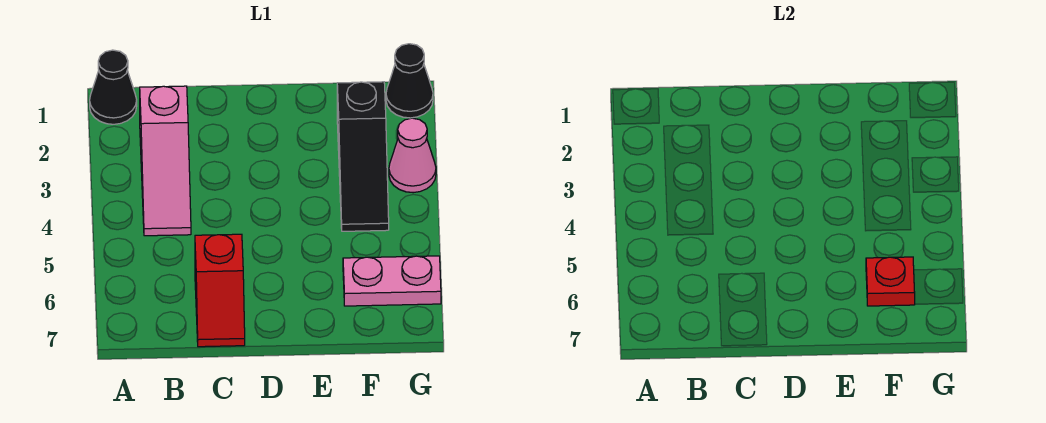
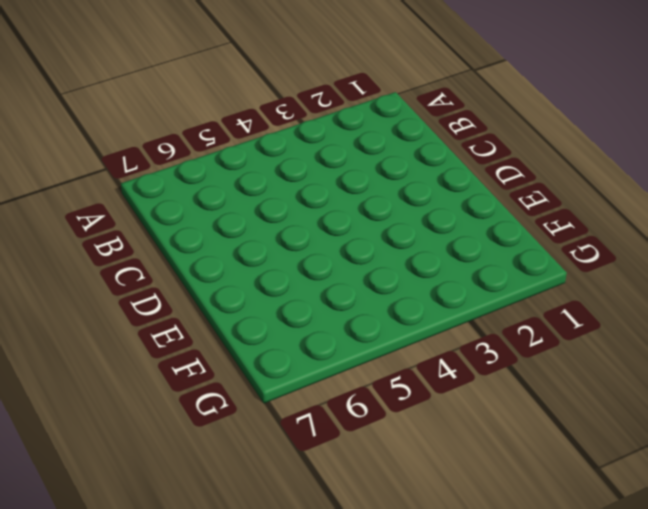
none -> black 1x1 cone [90,50,137,124]
none -> pink 1x3 slope [140,86,191,236]

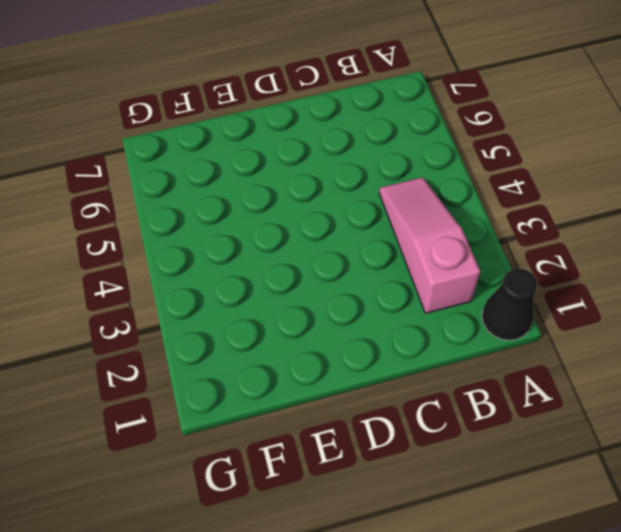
none -> red 1x2 slope [195,234,245,347]
none -> black 1x3 slope [337,82,389,231]

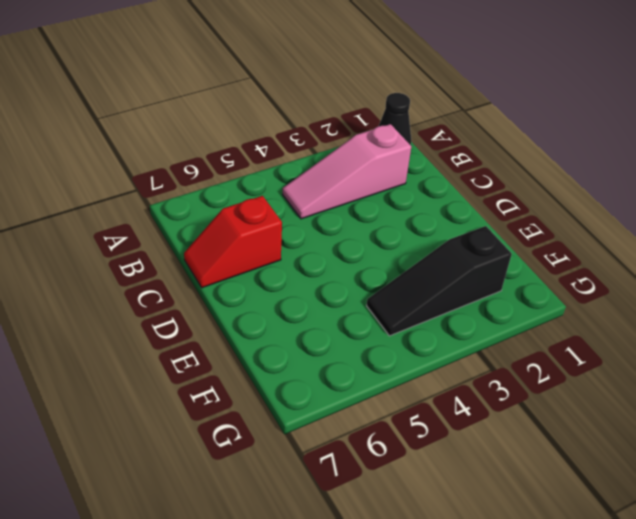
none -> pink 1x2 plate [343,256,441,306]
none -> black 1x1 cone [386,44,433,118]

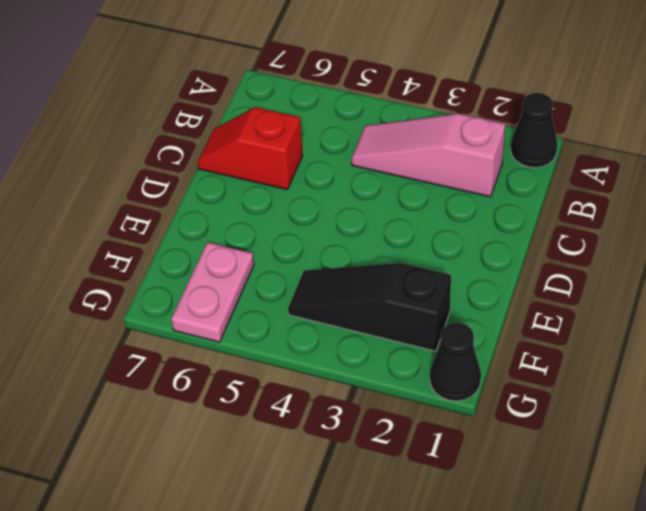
none -> pink 1x1 cone [389,118,436,193]
none -> red 1x1 plate [866,257,915,306]

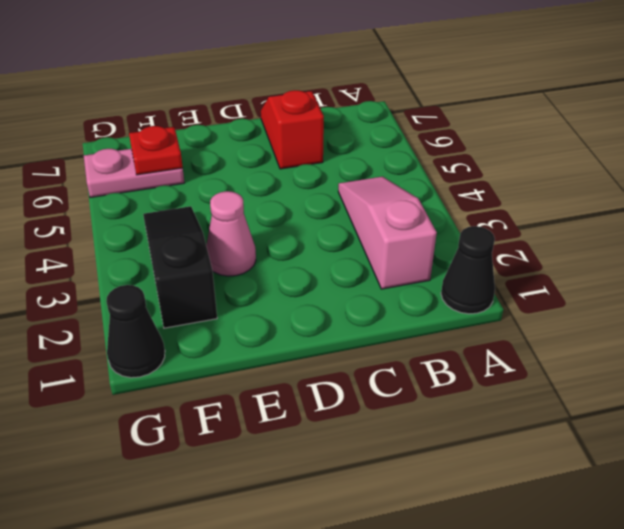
pink 1x1 cone [206,191,256,276] -> pink 1x1 cone moved to [389,118,436,193]

